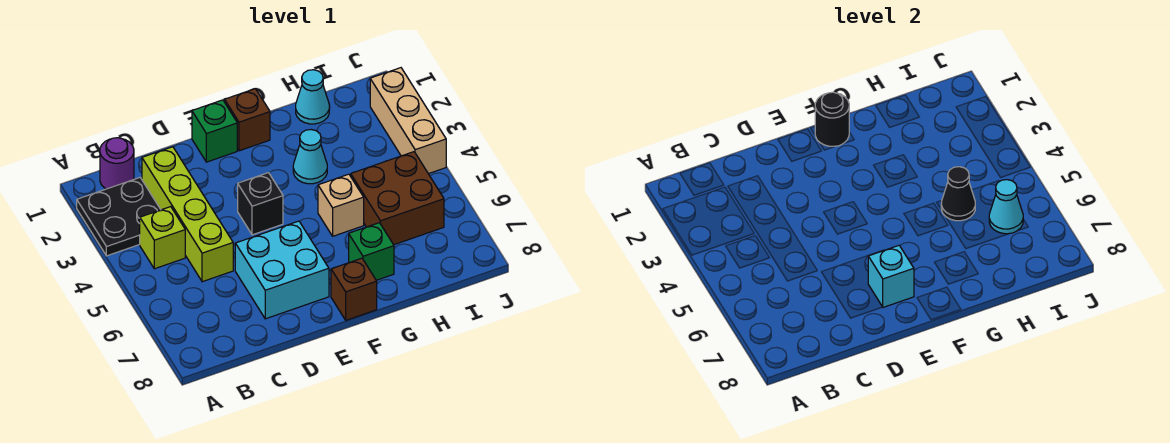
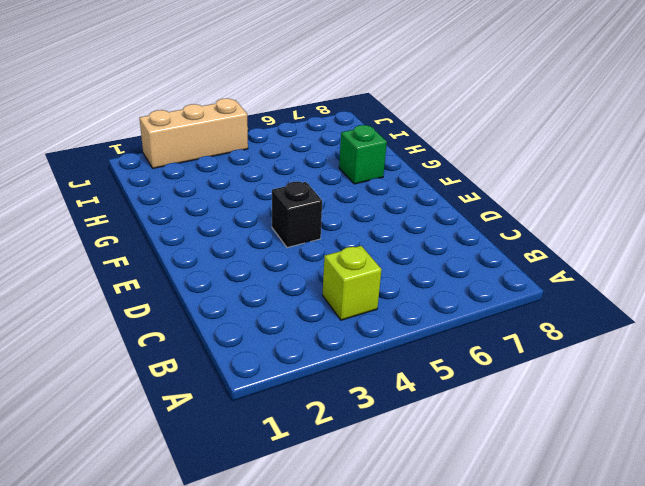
none -> black 2x2 plate [77,178,161,256]
none -> purple 1x1 round brick [100,138,134,189]
none -> lime 1x4 brick [142,147,233,282]

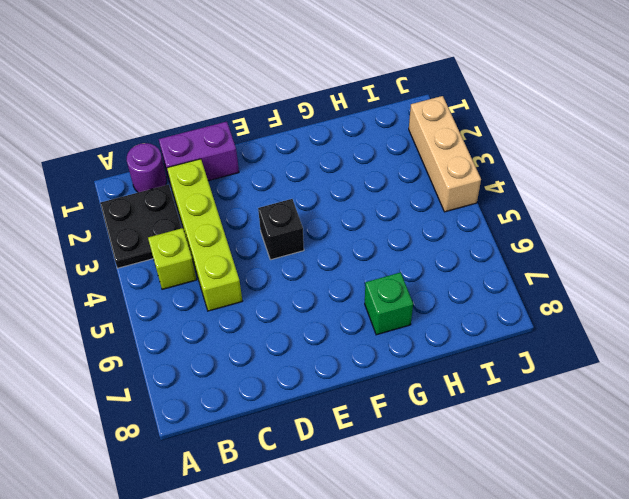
purple 1x2 brick [159,122,239,185] -> none
none -> cyan 2x2 brick [235,221,329,319]
none -> green 1x1 brick [192,100,237,162]
none -> brown 1x1 brick [225,89,270,151]

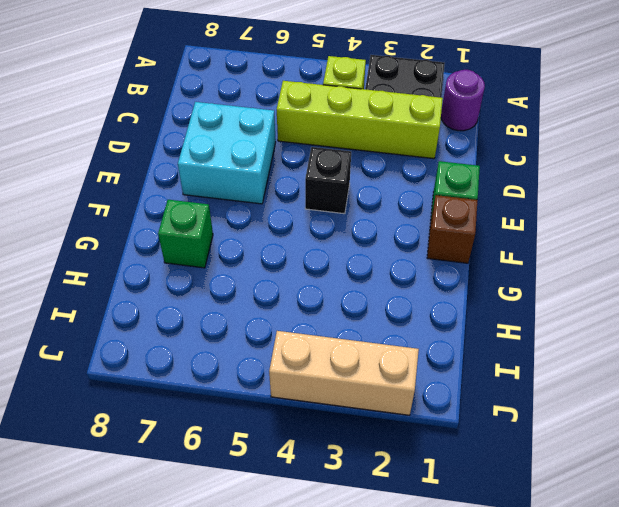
none -> brown 1x1 brick [331,258,377,320]
none -> cyan 1x1 cone [293,130,327,184]
none -> tan 1x1 brick [318,174,364,236]

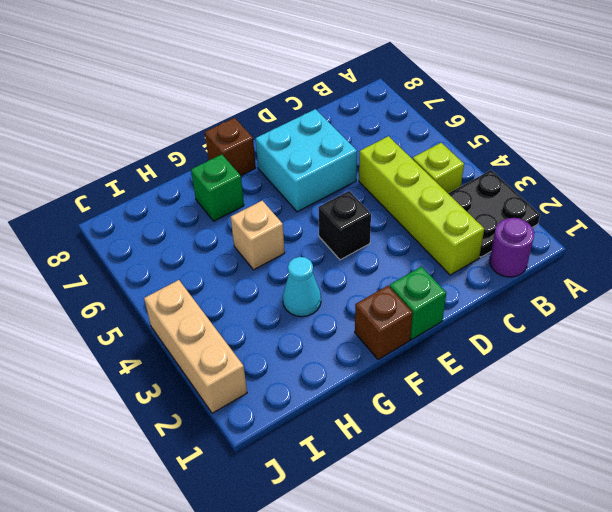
none -> cyan 1x1 cone [296,70,330,124]
none -> brown 2x2 brick [351,152,444,245]
none -> cyan 1x1 brick [868,245,914,307]

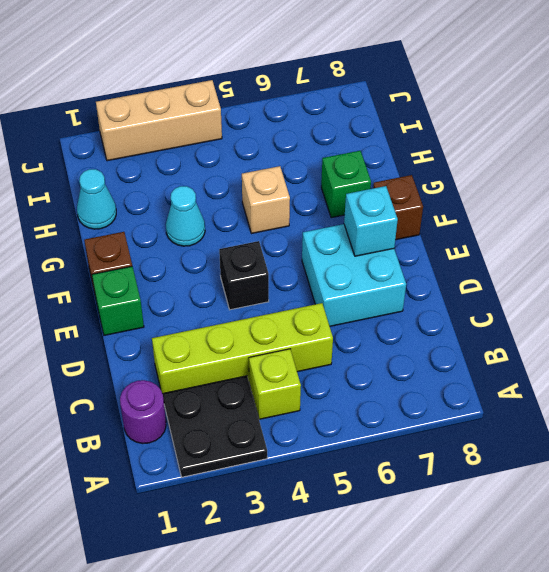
none -> brown 2x2 brick [351,152,444,245]
none -> black 1x1 round brick [815,92,849,146]
none -> black 1x1 cone [941,167,975,221]

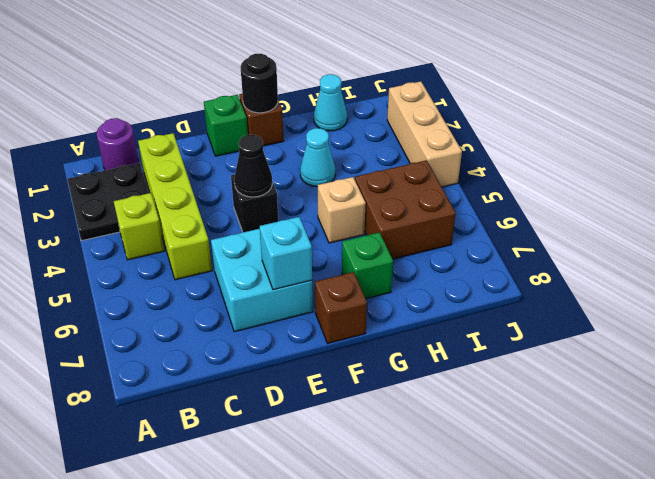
black 1x1 cone [234,135,273,197] -> black 1x1 cone moved to [941,167,975,221]
none -> cyan 1x1 cone [989,180,1023,234]

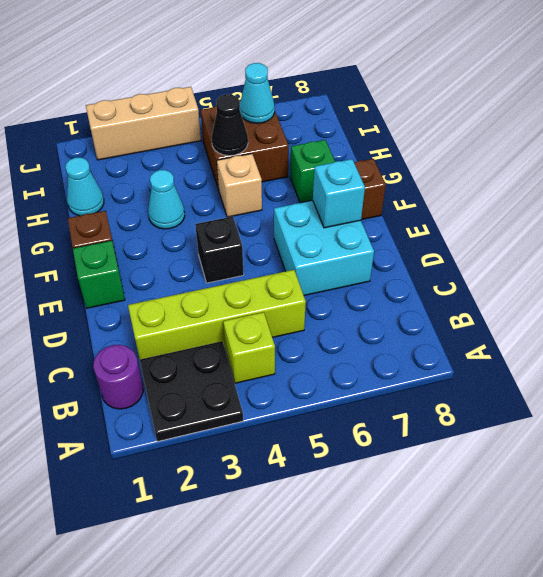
none -> black 1x1 round brick [815,92,849,146]

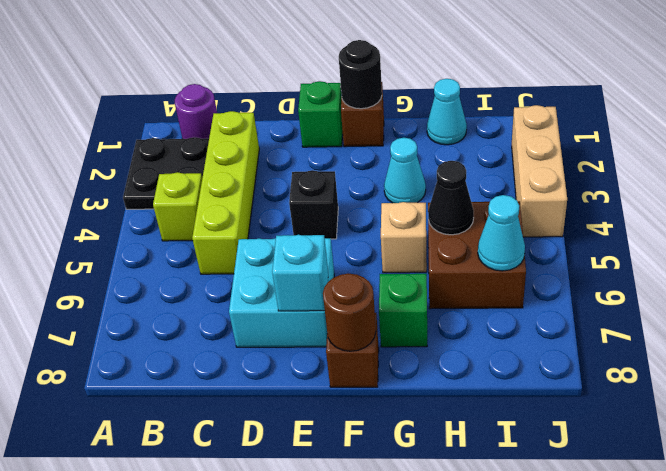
brown 1x1 round brick [323,274,376,351] -> none

